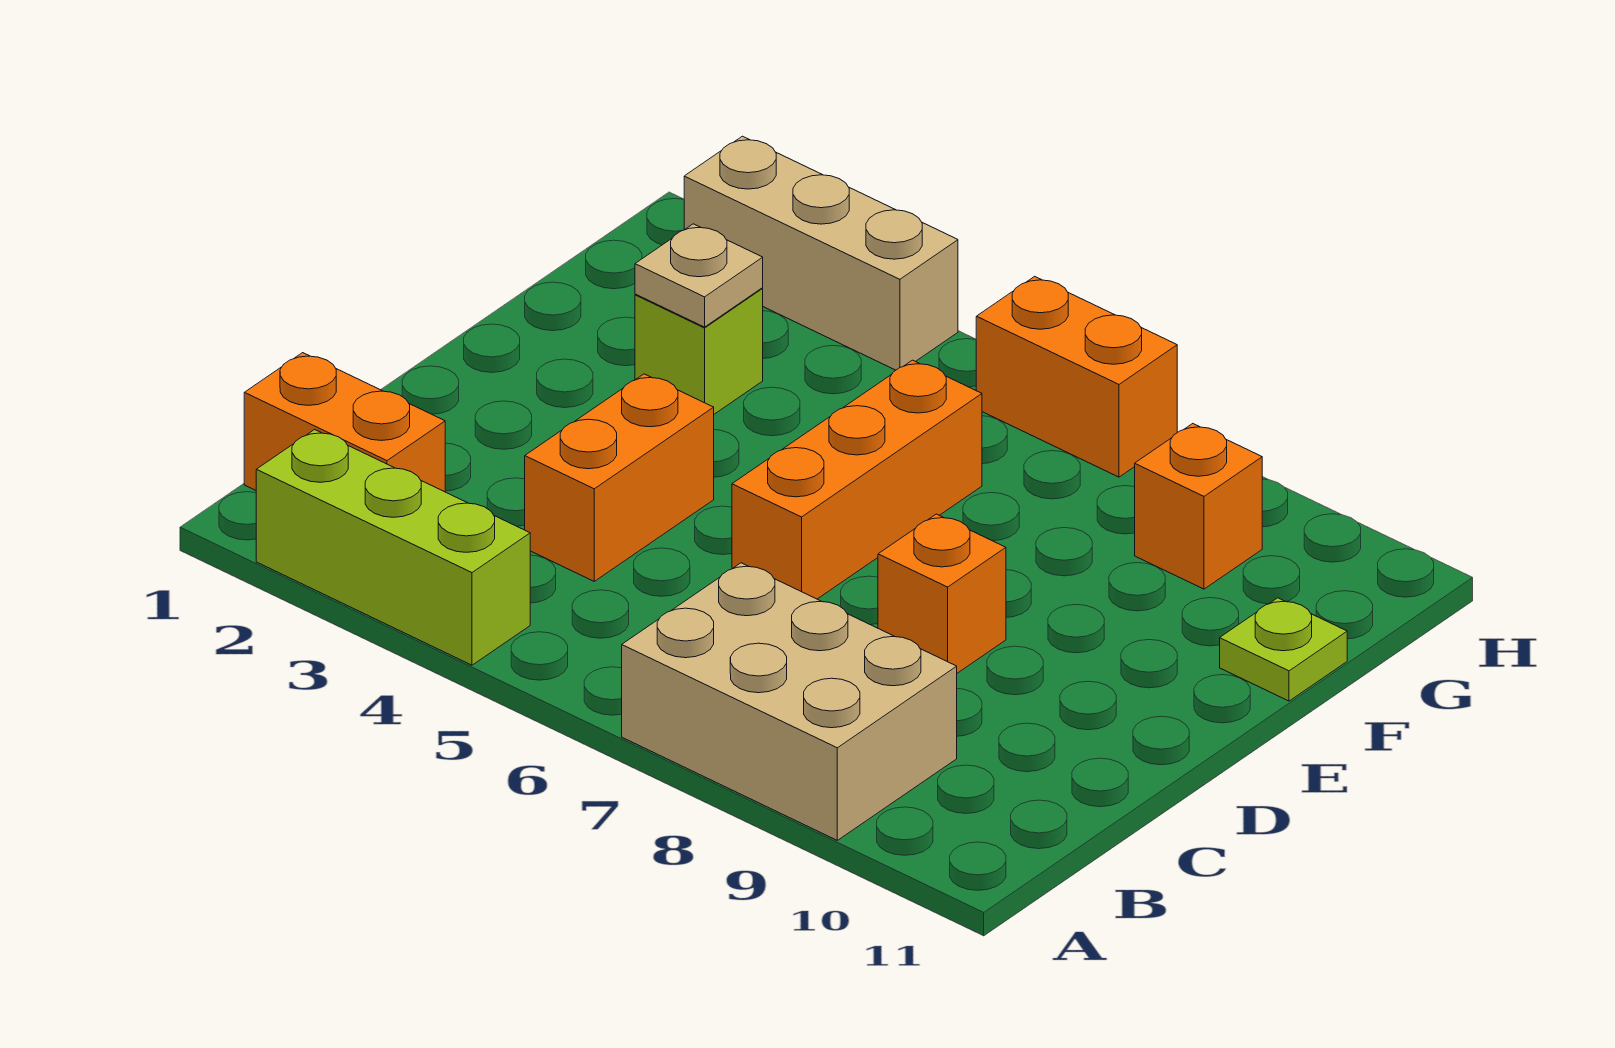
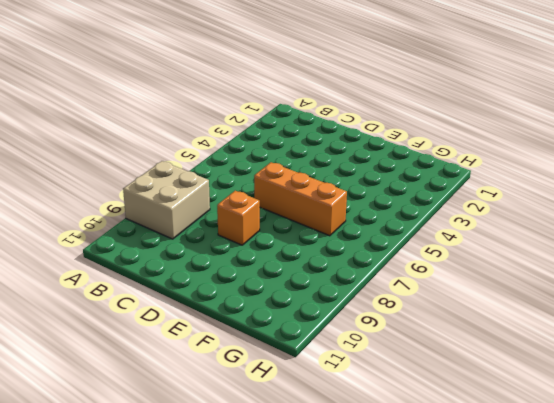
tan 2x2 brick [123,161,210,239] -> tan 2x3 brick [622,563,957,840]
none -> lime 1x3 brick [256,430,530,665]
none -> orange 1x2 brick [244,353,445,492]
none -> orange 1x2 brick [525,374,714,581]

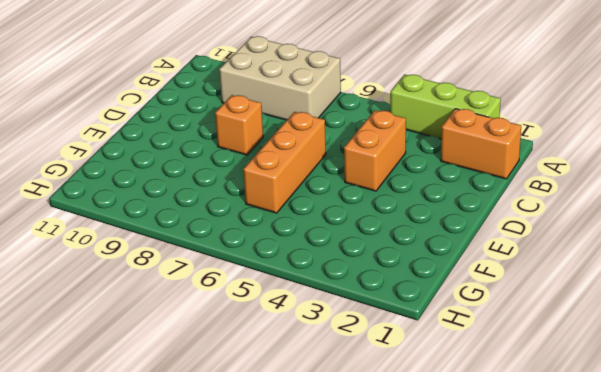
none -> lime 1x1 brick [635,288,763,414]
none -> lime 1x1 plate [1220,598,1347,701]
none -> orange 1x1 brick [1135,424,1262,589]

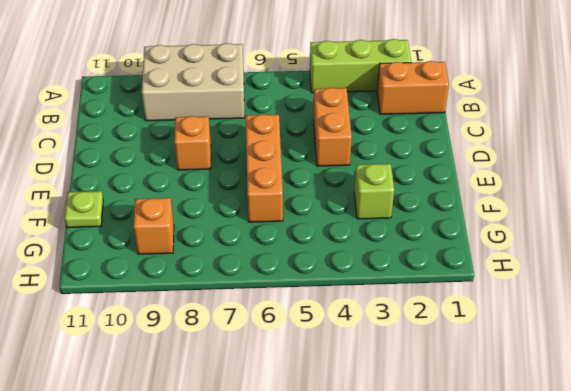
none -> tan 1x3 brick [684,136,958,370]
none -> orange 1x2 brick [976,276,1177,477]
none -> tan 1x1 plate [635,224,763,327]

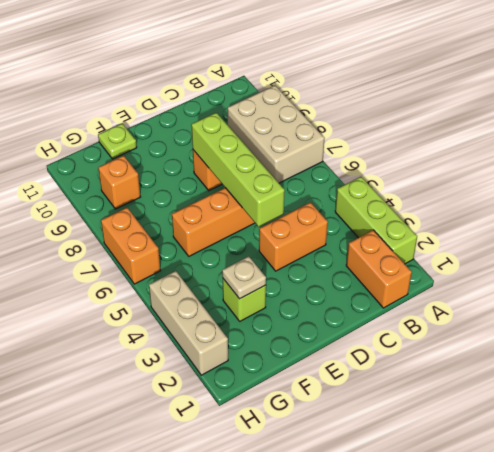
lime 1x4 brick [191,113,285,227] -> none

